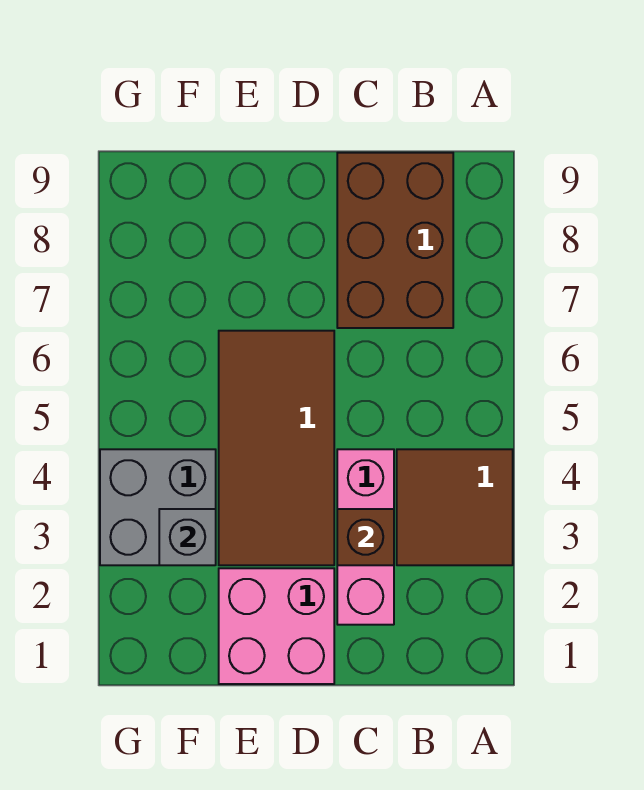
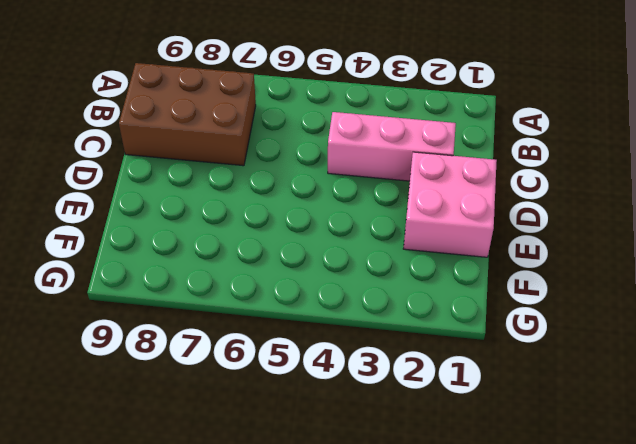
none -> brown 2x2 tile [397,449,513,565]
none -> brown 2x4 tile [219,331,334,565]

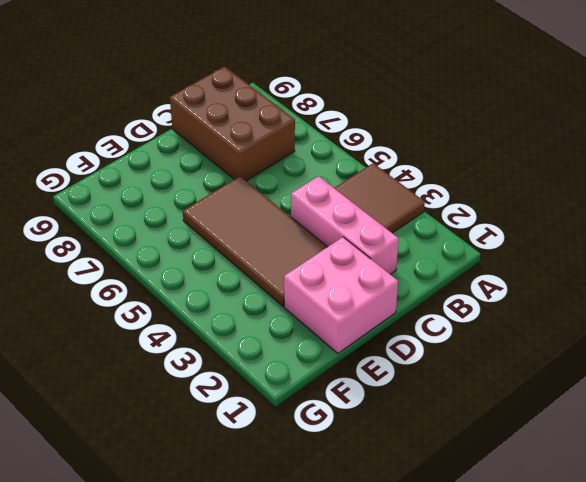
none -> grey 2x2 brick [100,449,216,565]
none -> brown 1x1 brick [337,509,394,565]

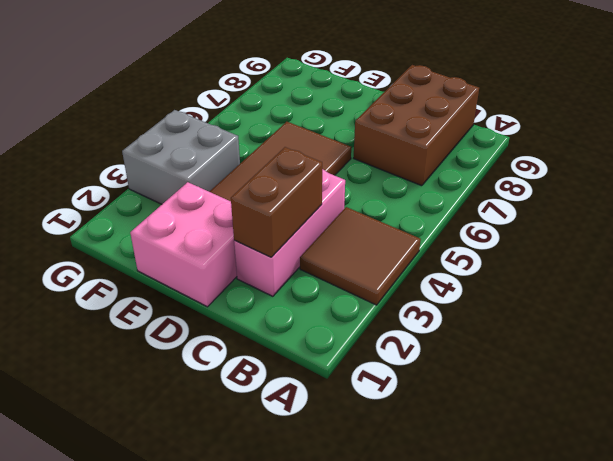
brown 1x2 brick [231,147,322,257] -> brown 1x1 brick [337,509,394,565]
none -> grey 1x1 brick [159,509,216,565]

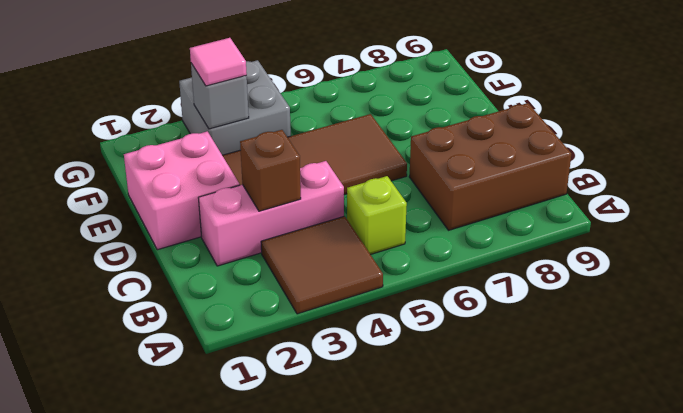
lime 1x1 brick [347,176,407,254] -> none
pink 1x1 tile [190,38,247,86] -> none

